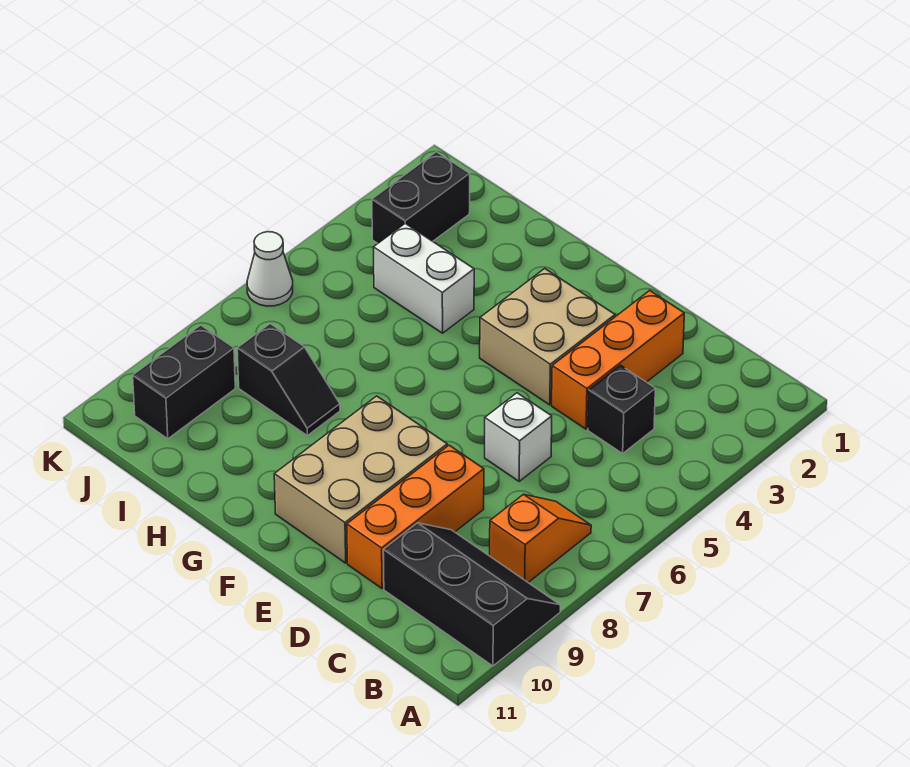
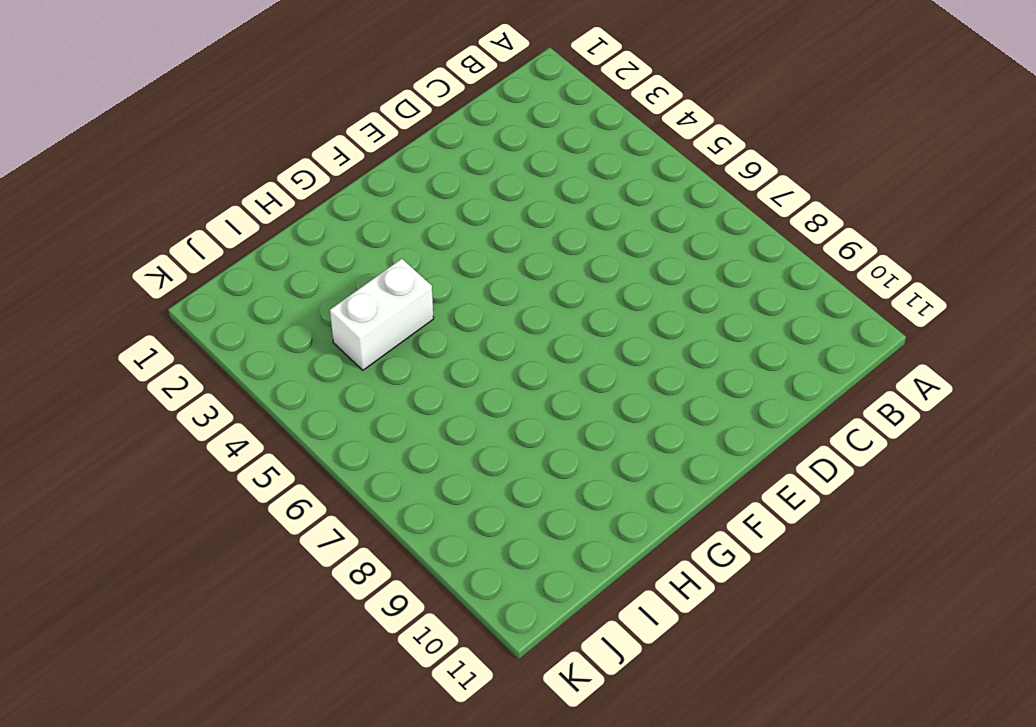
none -> black 2x3 slope [383,523,560,666]
none -> orange 1x2 slope [490,494,591,582]
none -> black 1x1 brick [588,365,655,453]

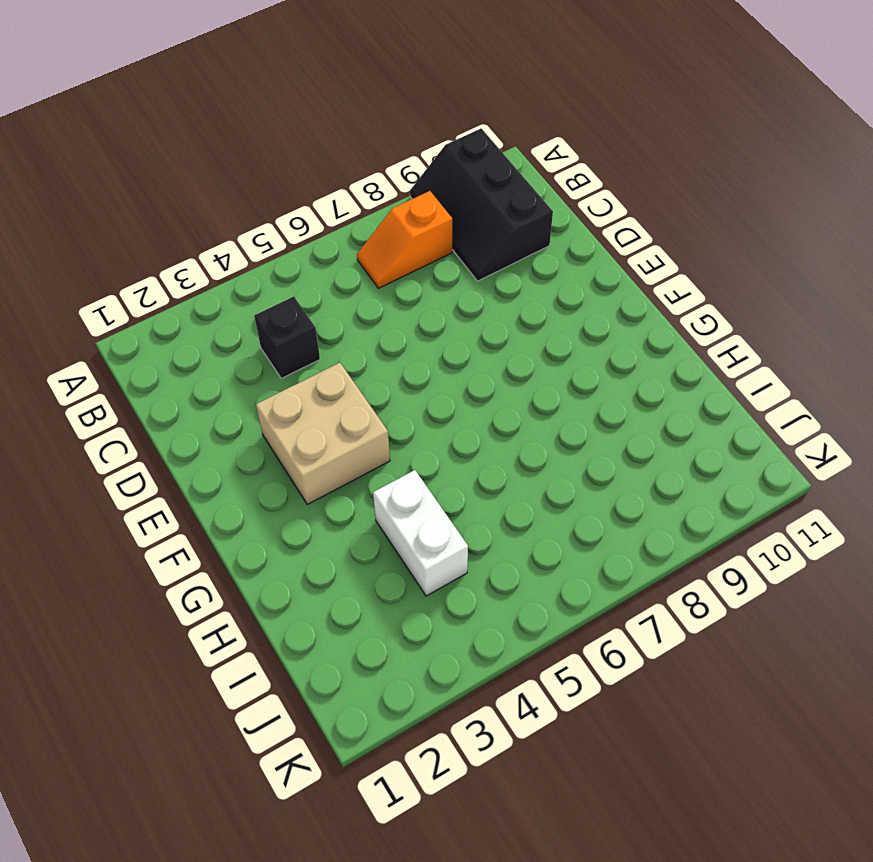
none -> orange 1x3 brick [552,291,684,429]
none -> white 1x1 brick [485,393,552,481]
none -> orange 1x3 brick [347,445,484,589]

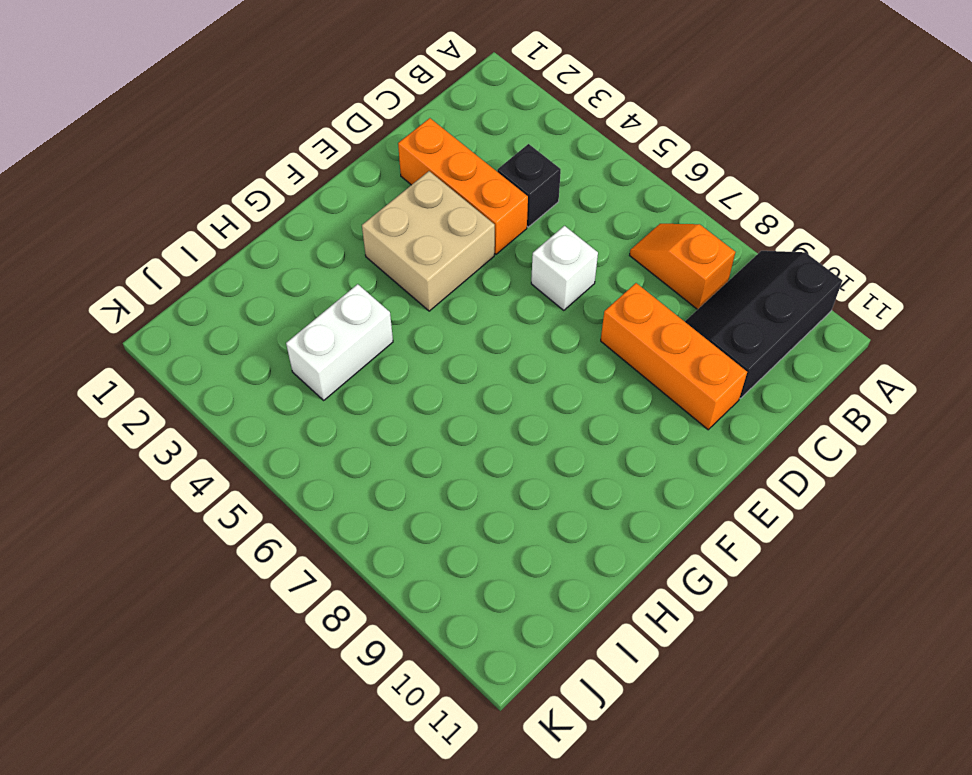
none -> tan 2x3 brick [274,396,447,563]
none -> black 1x2 slope [237,324,340,436]
none -> black 1x2 brick [372,152,470,243]

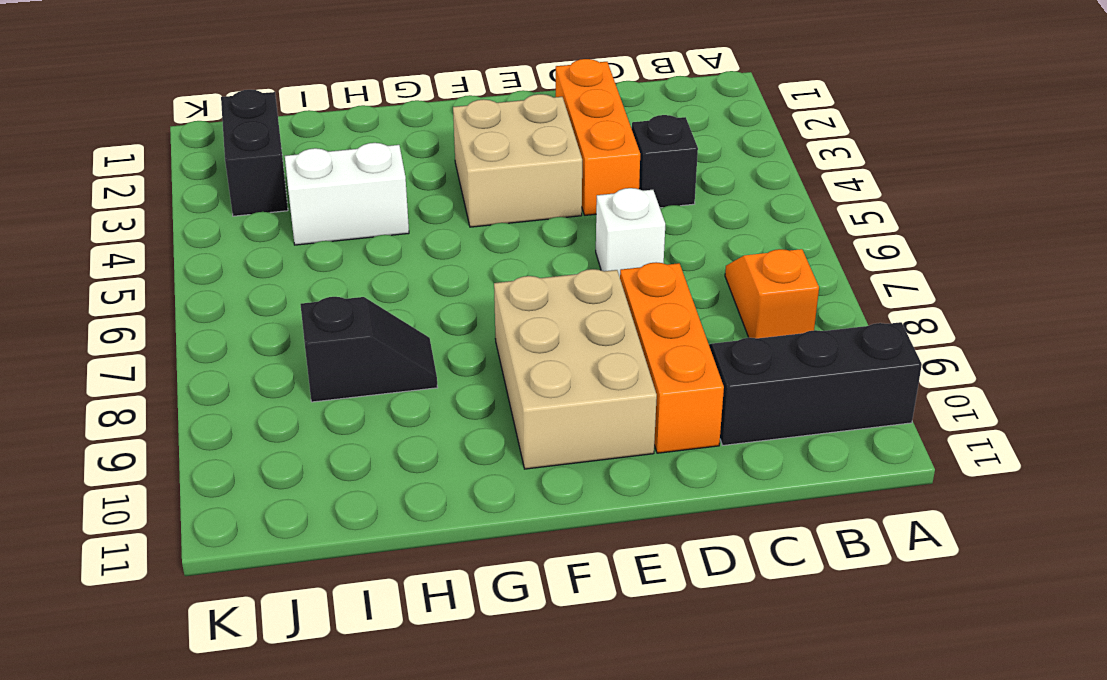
none -> black 1x2 brick [133,325,235,439]
none -> white 1x1 cone [247,232,293,306]

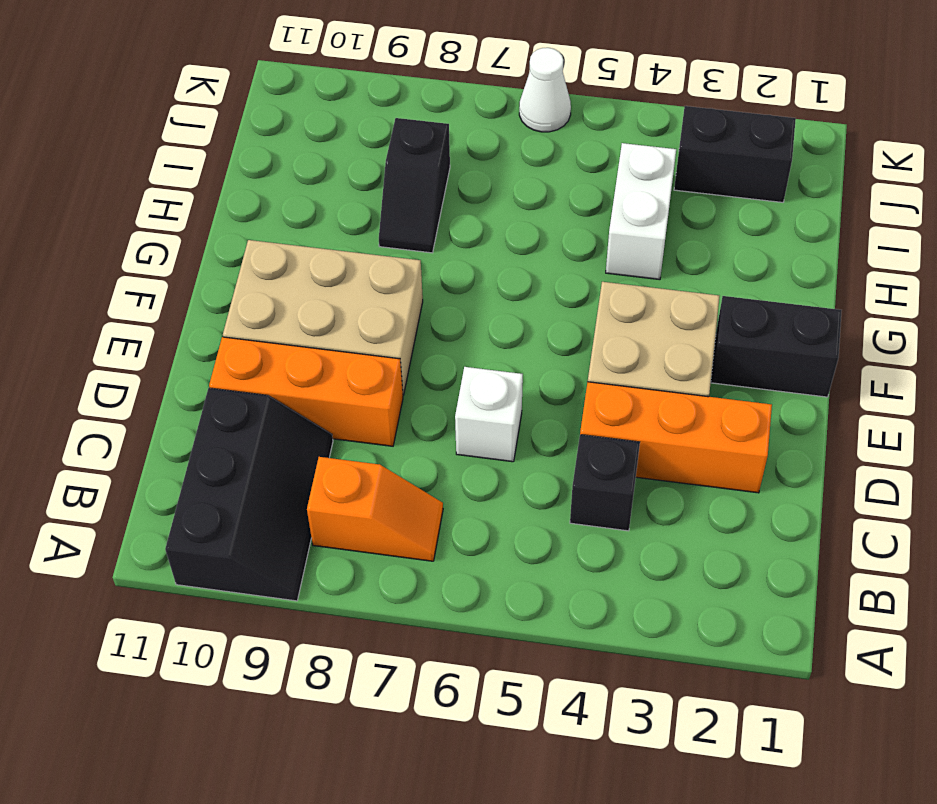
black 1x2 brick [711,296,842,397] -> black 1x2 brick moved to [133,325,235,439]

